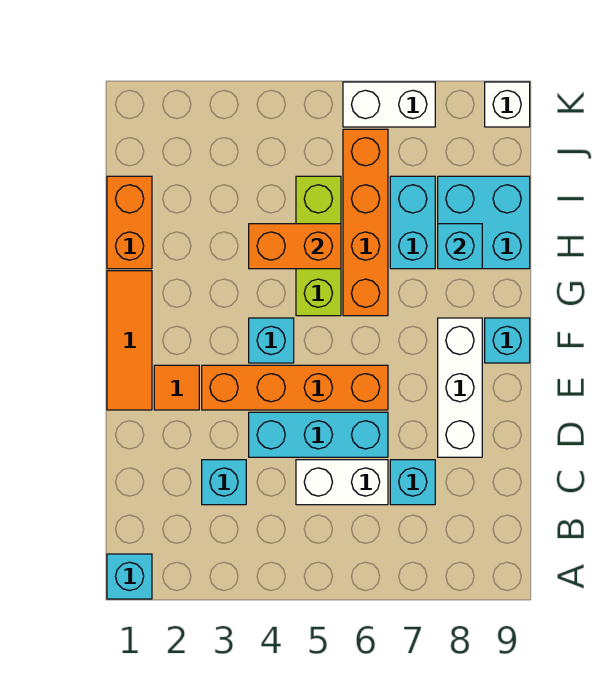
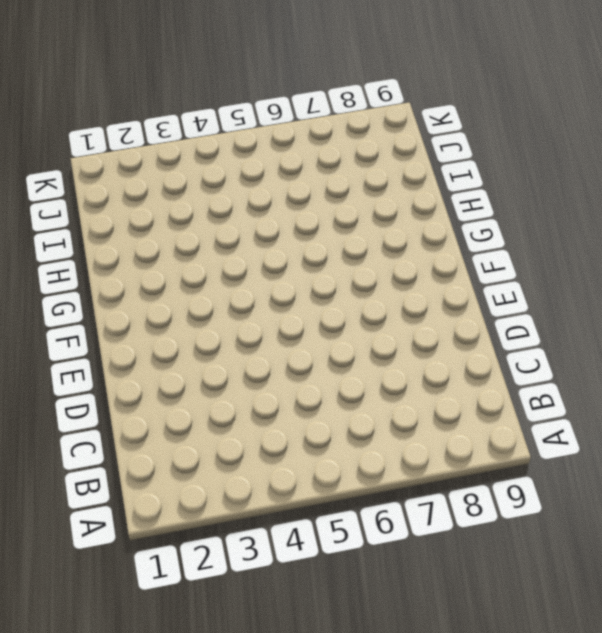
none -> cyan 1x1 brick [107,554,152,599]
none -> cyan 1x1 brick [202,460,246,505]
none -> white 1x2 brick [296,460,388,505]

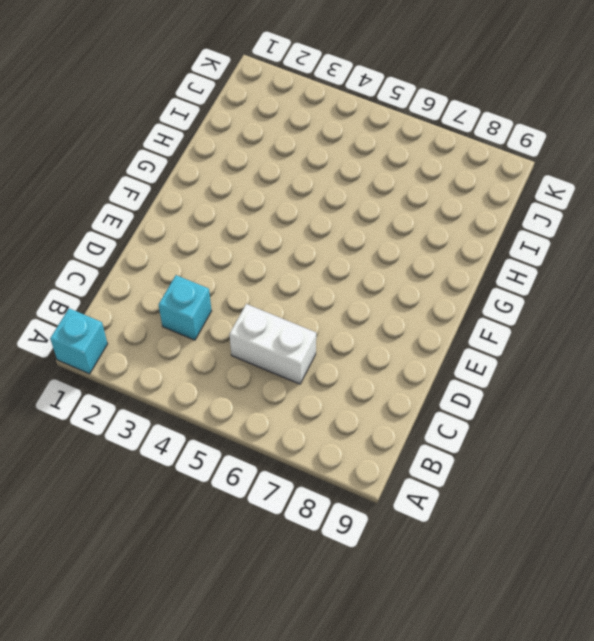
none -> cyan 1x1 brick [390,460,435,505]
none -> cyan 1x3 brick [249,412,388,457]
none -> white 1x3 brick [438,318,482,457]

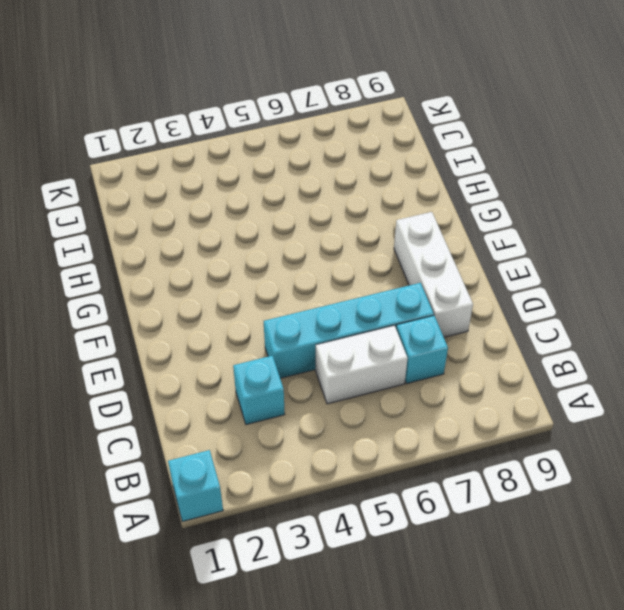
cyan 1x4 brick [264,283,434,378] -> cyan 1x3 brick [249,412,388,457]
none -> orange 1x3 tile [107,271,152,410]
none -> orange 1x1 tile [154,365,199,410]
none -> orange 1x4 brick [202,365,388,410]

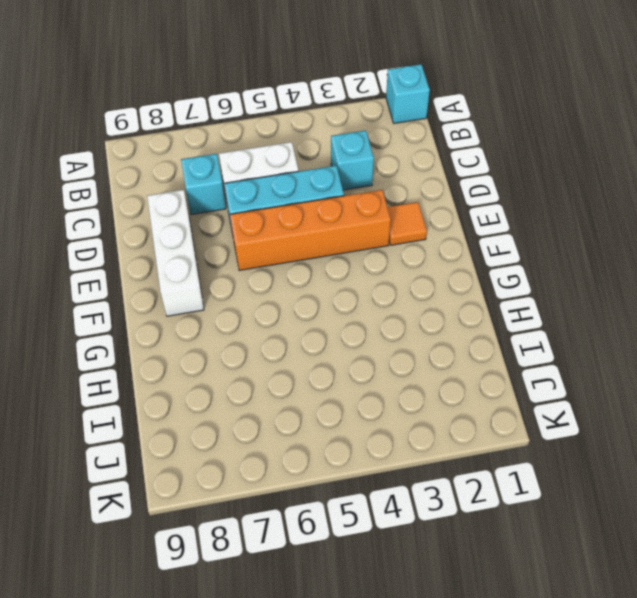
none -> orange 1x3 tile [107,271,152,410]
none -> cyan 1x1 brick [249,318,294,363]
none -> cyan 1x1 brick [485,318,530,363]

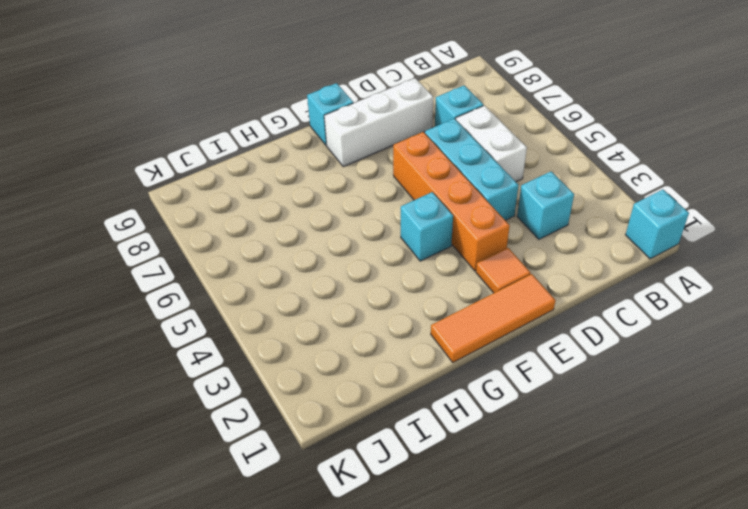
none -> lime 1x3 brick [296,176,341,316]
none -> orange 1x4 brick [343,129,388,316]
none -> orange 1x2 brick [107,176,152,269]

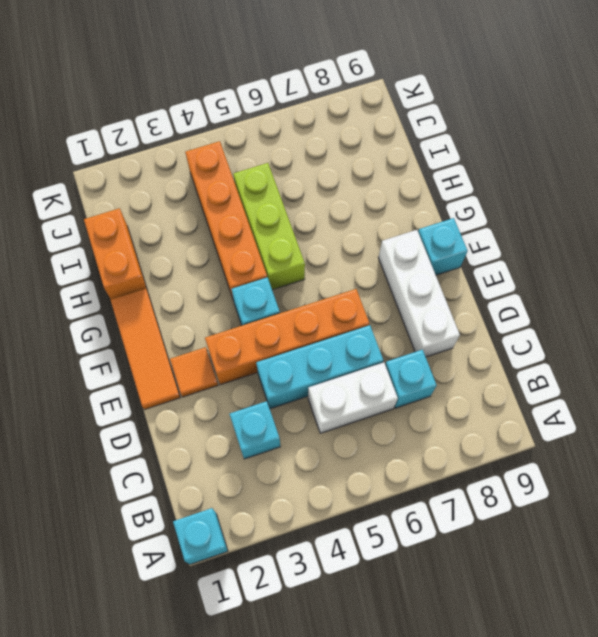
orange 1x4 brick [185,141,267,298] -> orange 1x4 brick moved to [343,129,388,316]
none -> cyan 1x2 brick [390,176,435,269]
none -> cyan 2x2 brick [438,176,530,269]
none -> white 1x2 brick [343,82,435,127]

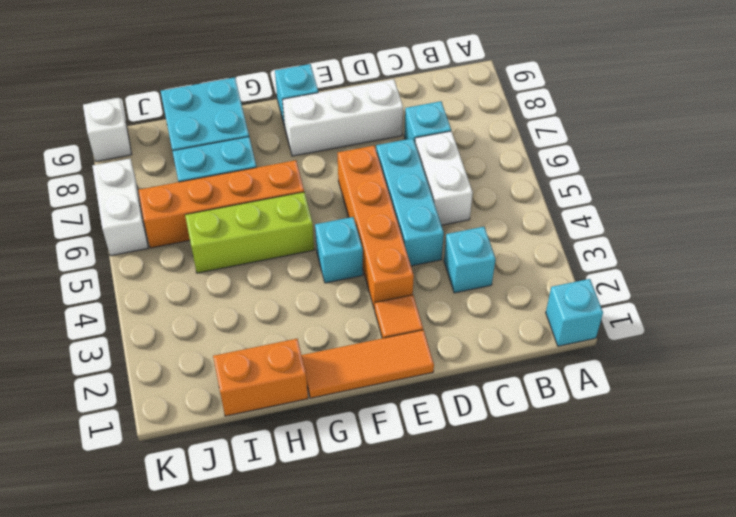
none -> orange 1x2 brick [249,224,341,269]
none -> cyan 1x1 brick [438,224,482,269]

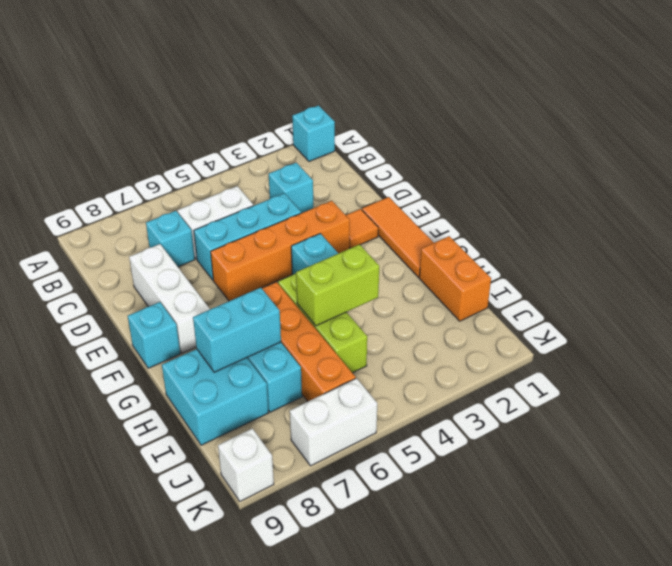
lime 1x2 brick [296,245,379,326] -> orange 1x2 brick [249,224,341,269]
cyan 1x2 brick [193,288,281,372] -> cyan 1x1 brick [438,224,482,269]

